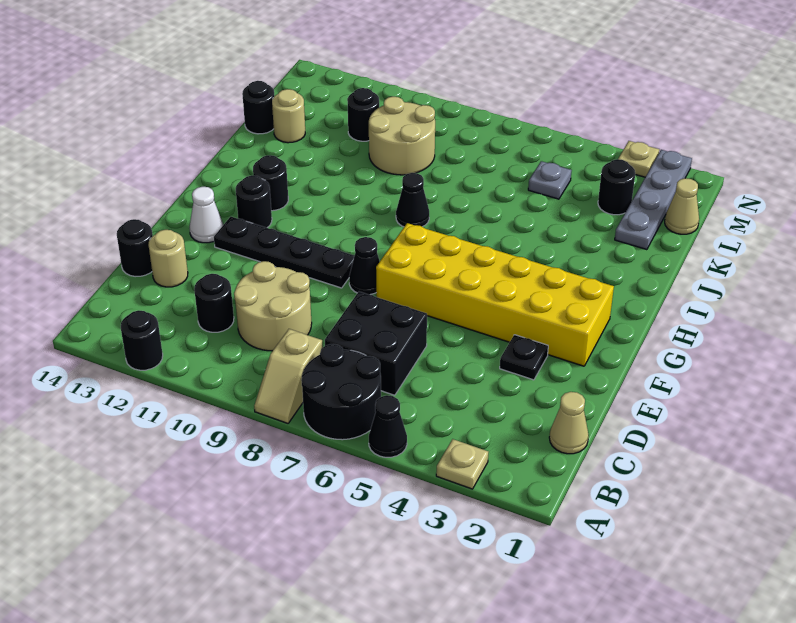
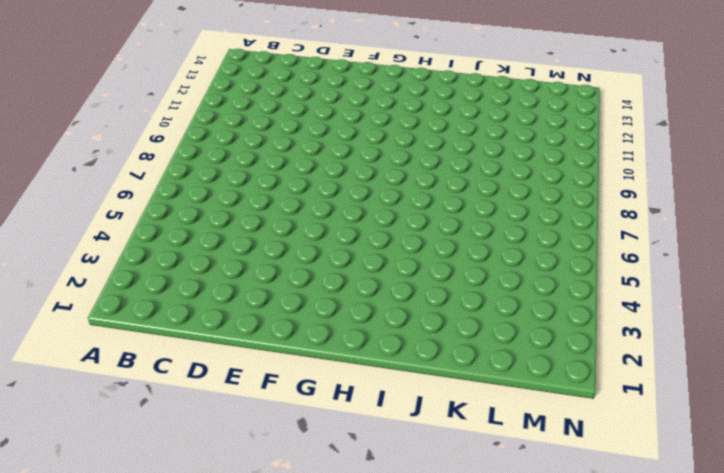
none -> tan 1x1 plate [436,439,488,489]
none -> black 1x1 cone [369,395,407,457]
none -> black 2x2 round brick [301,344,381,440]

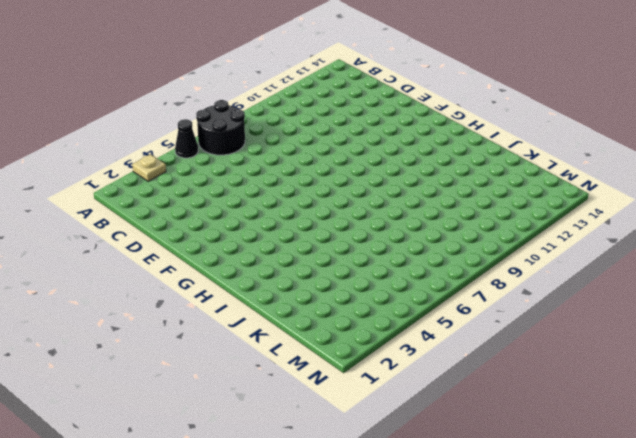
none -> tan 1x2 slope [254,329,323,423]
none -> black 1x1 round brick [121,310,163,370]
none -> tan 1x1 cone [549,392,589,454]

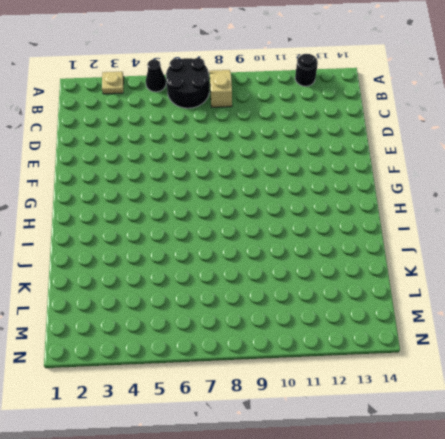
none -> tan 1x1 cone [549,392,589,454]
none -> black 2x2 brick [325,292,427,395]
none -> tan 2x2 round brick [234,261,312,351]

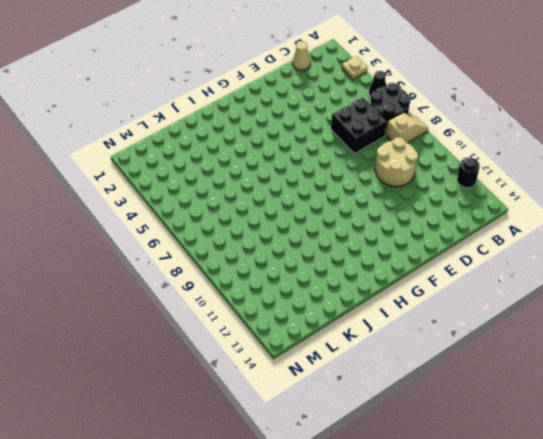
none -> black 1x1 round brick [194,274,234,332]
none -> tan 1x1 round brick [148,230,188,287]
none -> black 1x1 round brick [117,219,153,277]

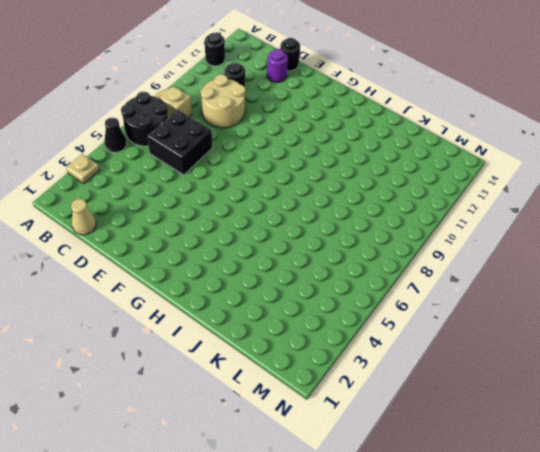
purple 1x1 round brick [267,49,288,82] -> tan 1x1 round brick [148,230,188,287]
none -> black 1x1 plate [500,335,548,380]
none -> yellow 2x6 brick [376,223,614,366]
none -> black 1x1 cone [349,237,380,295]

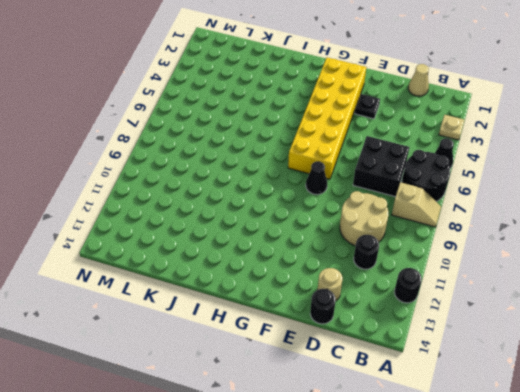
none -> black 1x4 plate [214,216,355,288]
none -> white 1x1 cone [190,187,223,243]
none -> black 1x1 round brick [236,176,272,228]

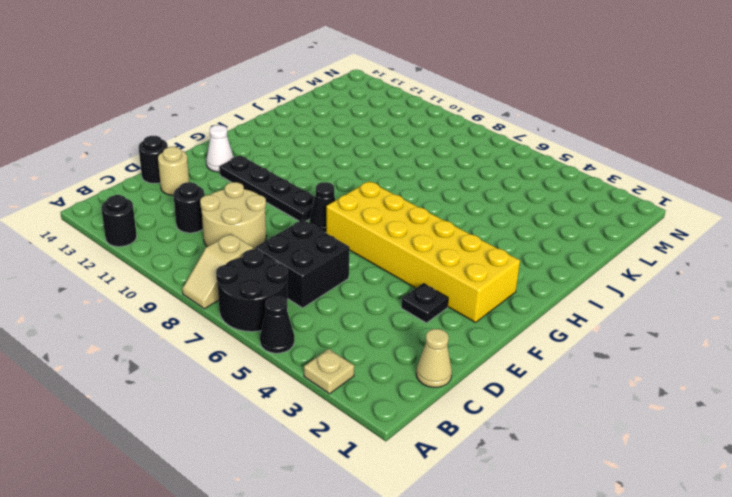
none -> black 1x1 round brick [236,176,272,228]
none -> black 1x1 round brick [253,155,288,211]
none -> black 1x1 cone [396,173,429,227]

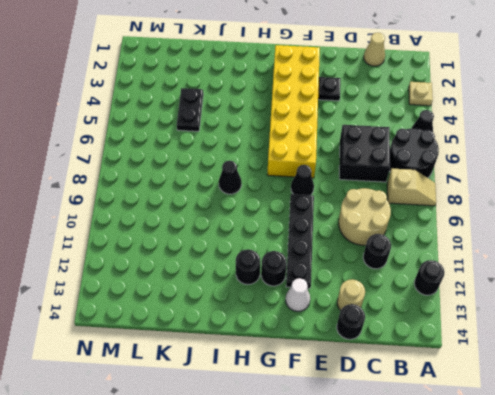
black 1x2 plate [177,88,203,131] -> none
none -> grey 1x4 plate [615,150,692,250]
none -> tan 2x2 round brick [369,97,435,175]
none -> tan 1x1 round brick [272,89,305,143]

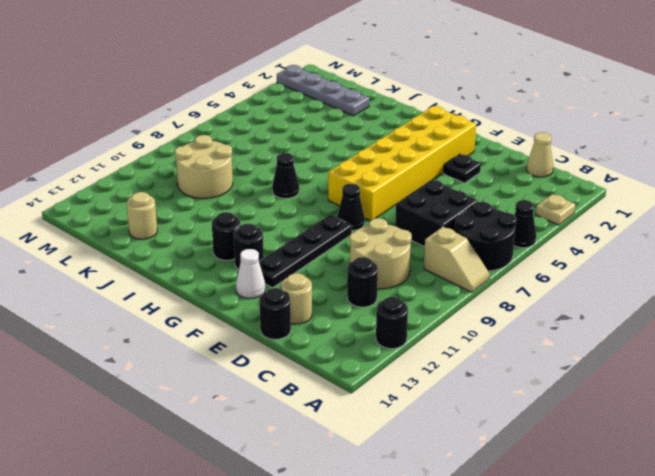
none -> black 1x1 round brick [242,81,274,134]
none -> tan 1x1 cone [665,178,699,234]
none -> black 1x1 round brick [598,159,635,215]

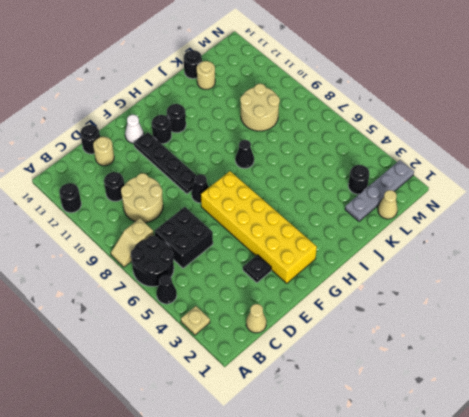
none -> grey 1x1 plate [528,161,572,199]
none -> black 1x1 round brick [347,88,379,141]
none -> tan 1x1 plate [618,141,659,177]

